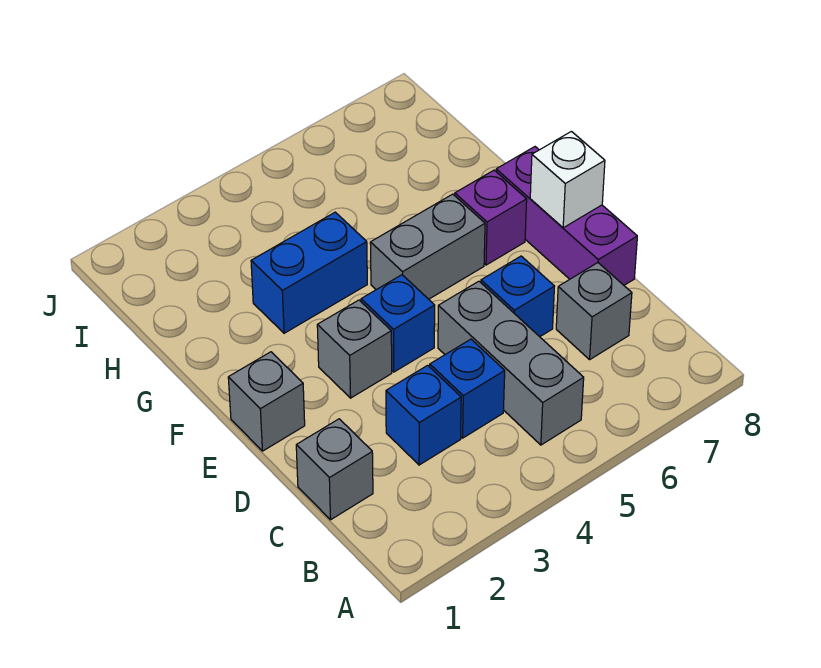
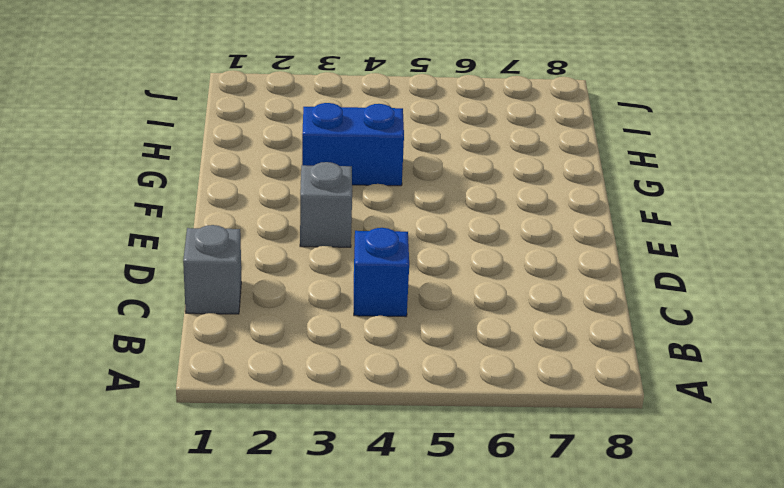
none -> grey 1x3 brick [438,281,584,445]
none -> blue 1x1 brick [386,365,461,465]
none -> grey 1x1 brick [556,263,632,360]

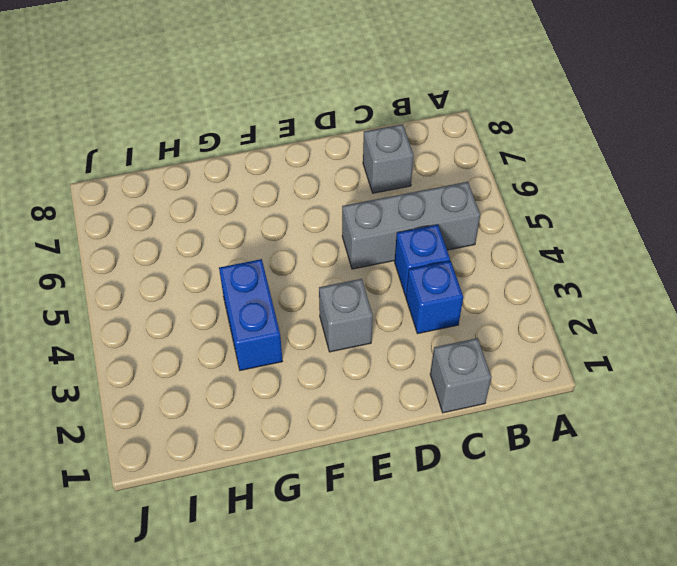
none -> blue 1x1 brick [481,256,555,337]
none -> purple 1x3 brick [496,147,637,285]
none -> grey 1x1 brick [228,352,305,451]

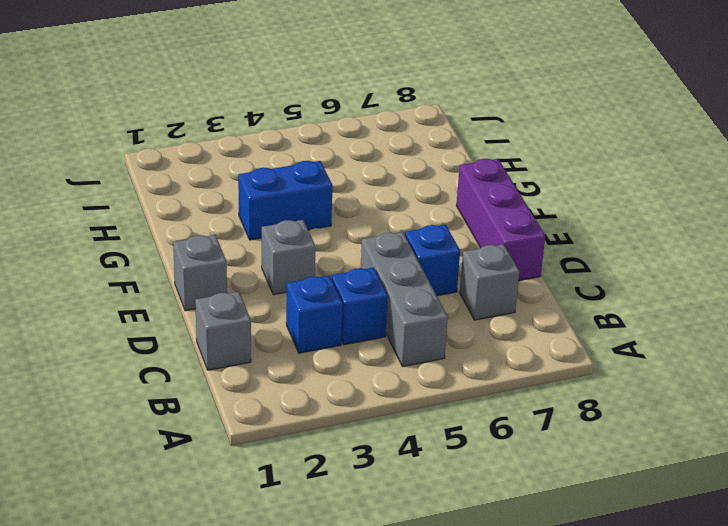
none -> blue 1x1 brick [361,275,435,372]
none -> grey 1x2 brick [370,194,485,299]
none -> purple 1x1 brick [455,170,527,265]

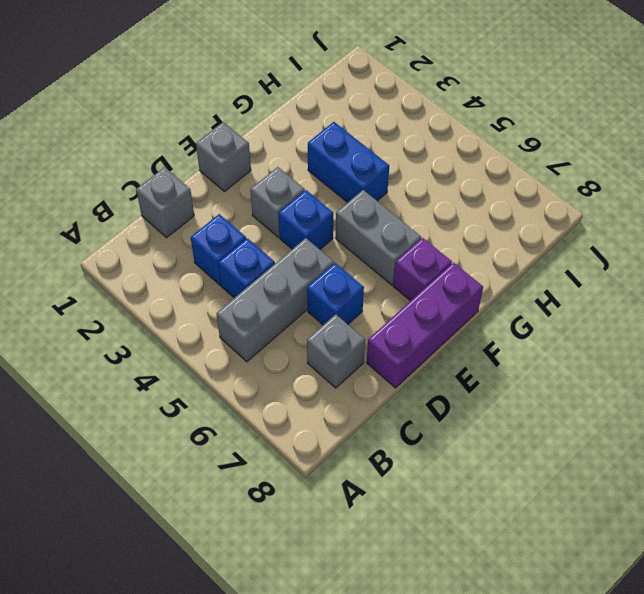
none -> white 1x1 brick [530,131,605,228]

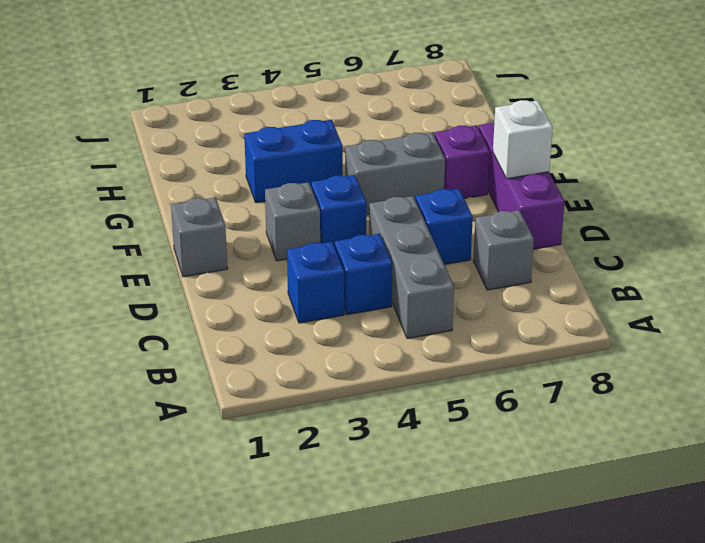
none -> grey 1x1 brick [296,419,373,520]

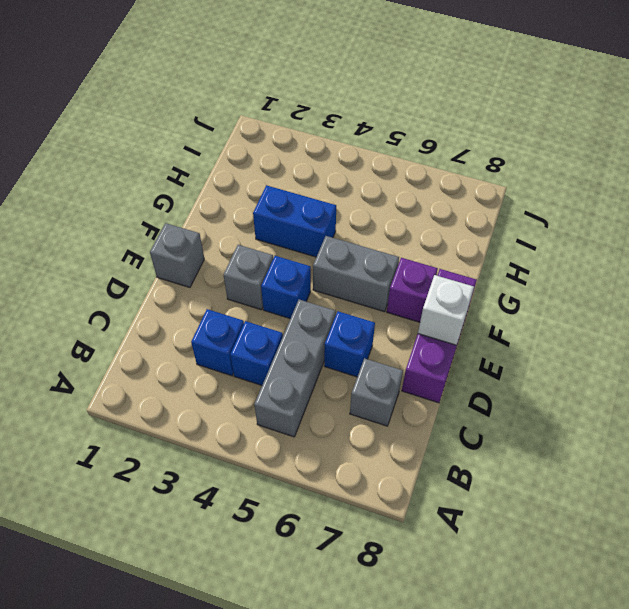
none -> grey 1x1 brick [296,419,373,520]

